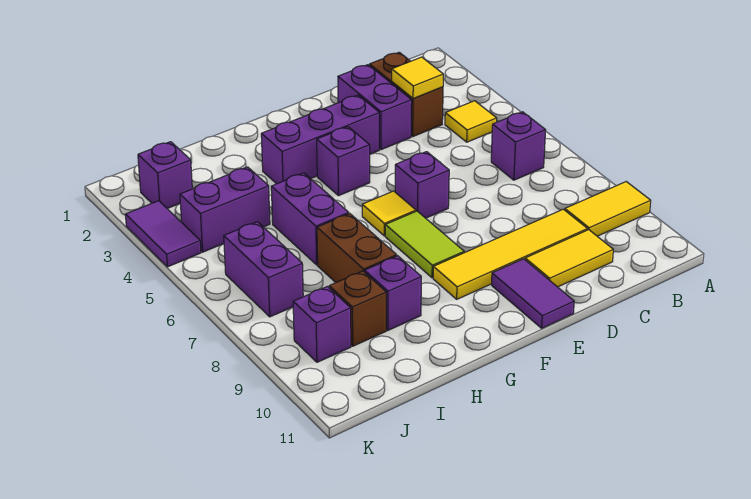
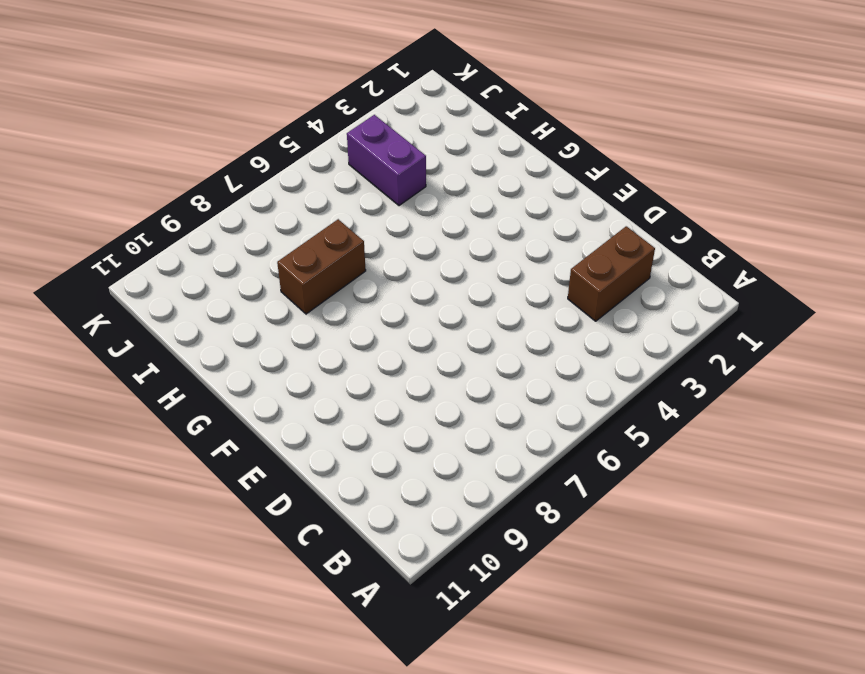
none -> yellow 1x2 tile [565,182,651,236]
none -> yellow 1x1 tile [445,101,497,142]
none -> purple 1x1 brick [491,112,546,180]

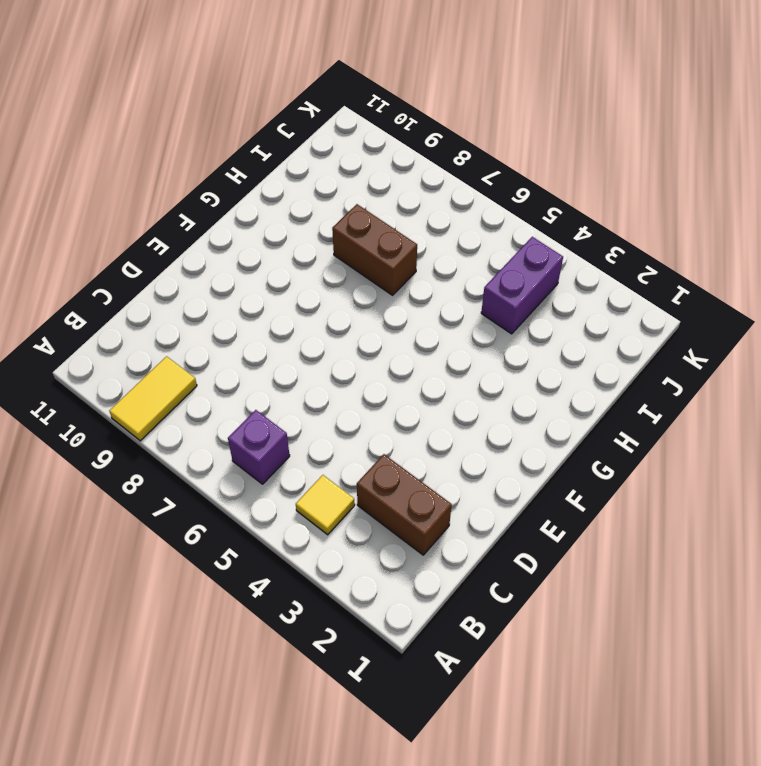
none -> yellow 1x4 tile [433,209,587,299]
none -> yellow 1x2 tile [525,230,613,287]
none -> purple 1x2 brick [338,65,412,150]

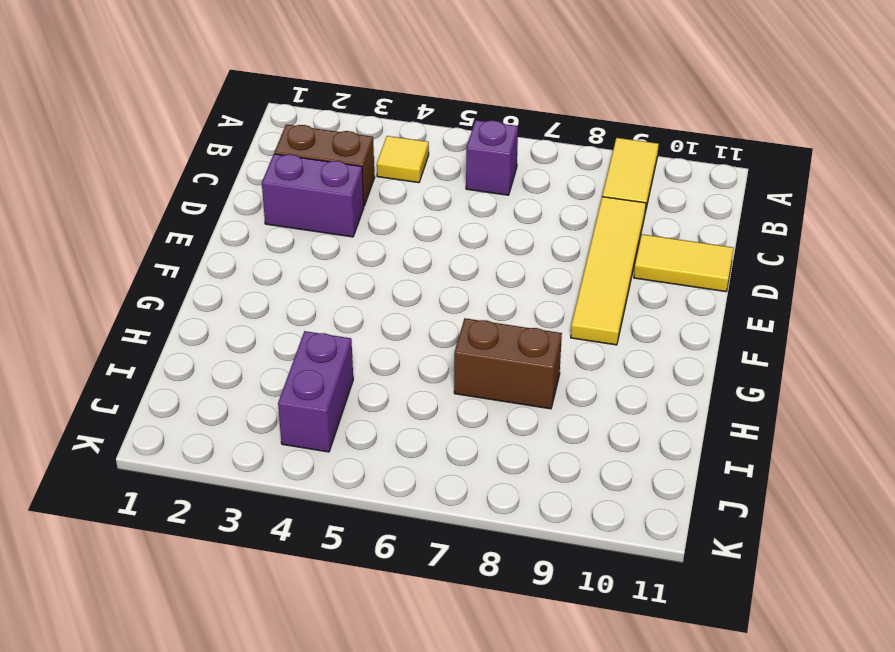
yellow 1x2 tile [634,234,734,292] -> yellow 1x2 tile turned to [525,230,613,287]
none -> purple 1x3 brick [261,95,379,184]
none -> purple 1x1 brick [395,152,449,218]
none -> purple 1x2 tile [492,259,574,328]

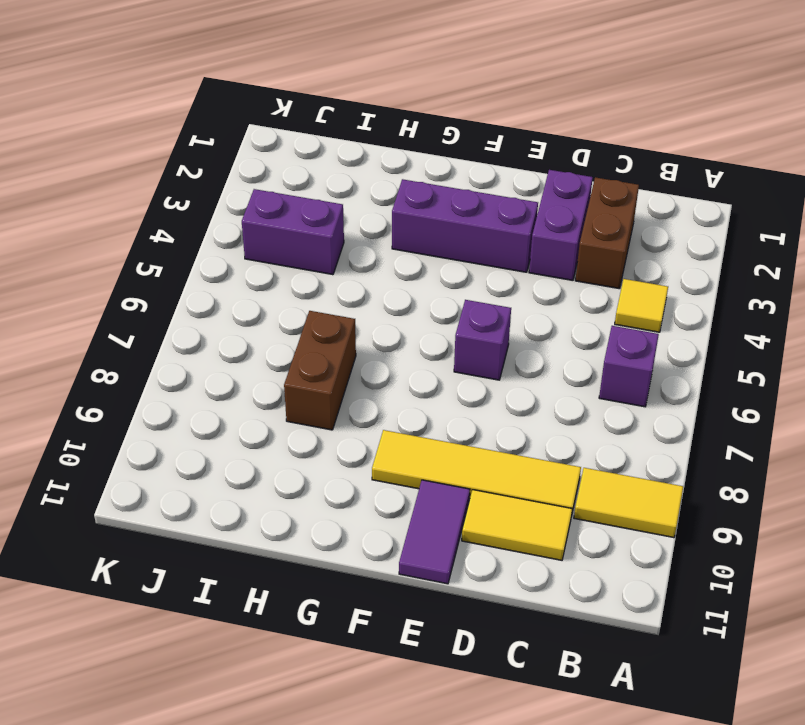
none -> purple 1x1 brick [317,127,370,196]
none -> yellow 1x1 tile [362,191,416,236]
none -> lime 1x2 tile [385,211,464,278]

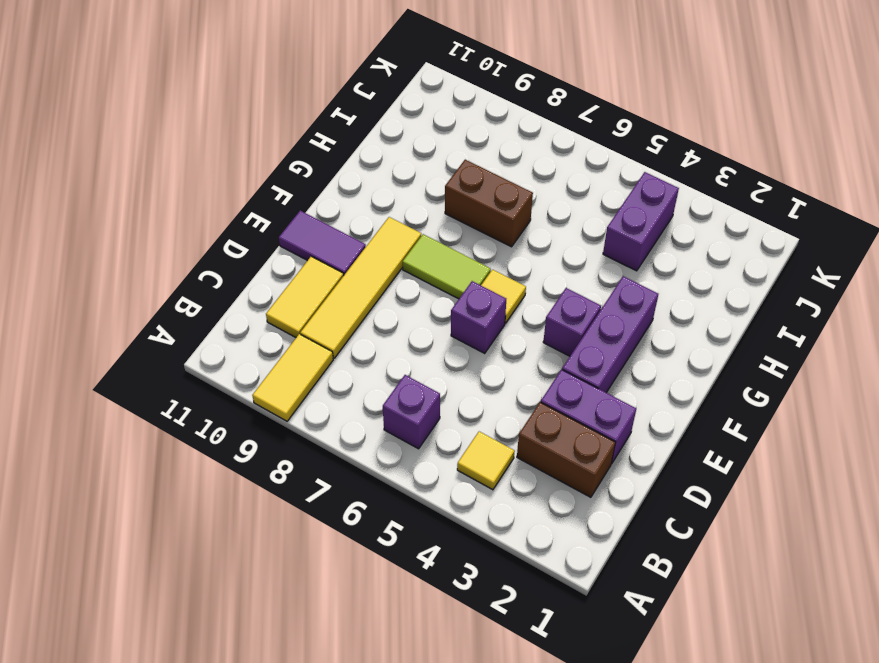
none -> purple 1x2 brick [271,173,349,265]
none -> purple 1x1 brick [365,256,421,330]
none -> brown 1x1 brick [329,271,386,346]

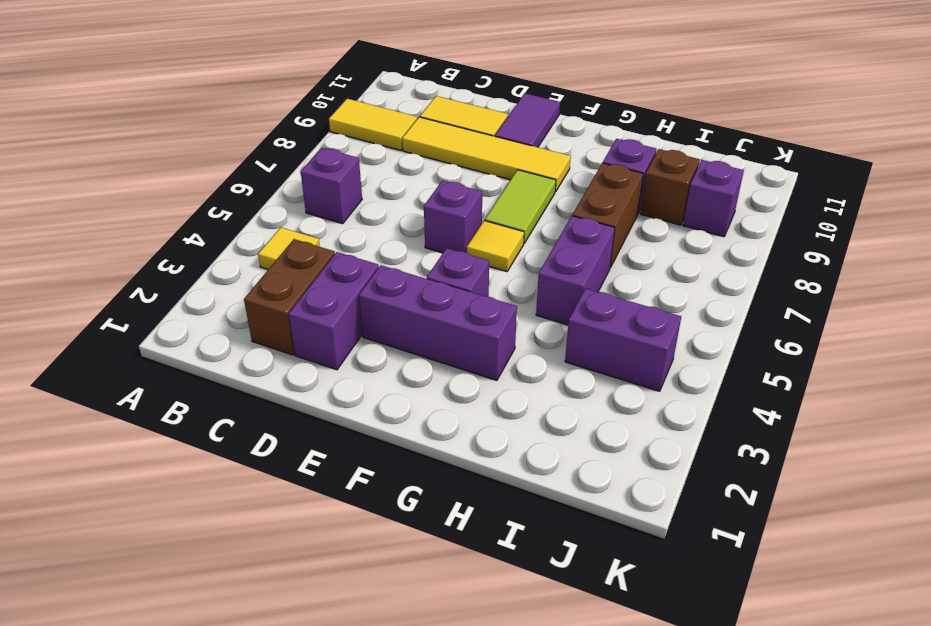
none -> purple 1x1 brick [138,142,192,209]
none -> purple 1x2 brick [224,222,303,317]
none -> purple 1x2 tile [125,201,201,267]

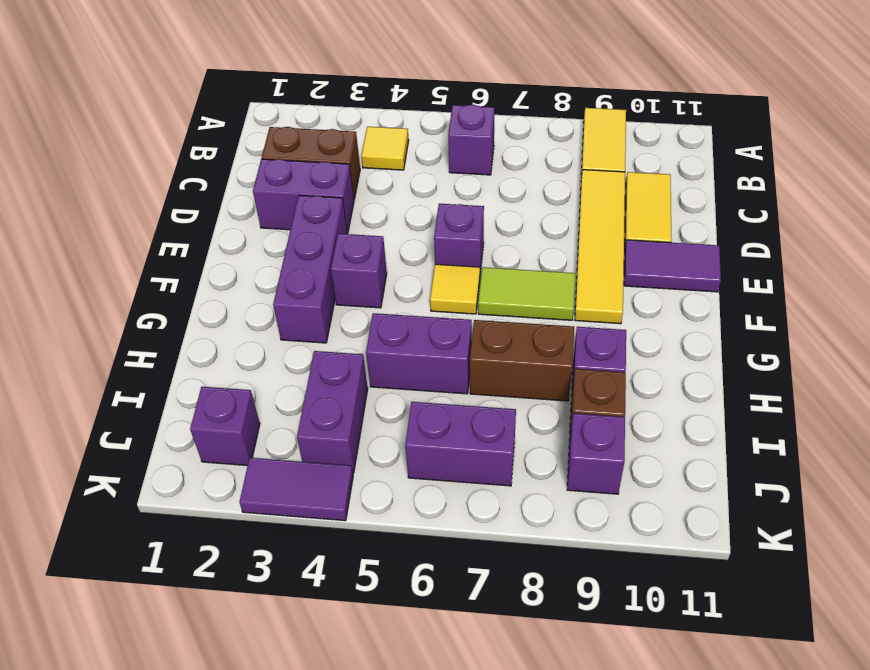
none -> yellow 1x1 tile [392,57,443,98]

